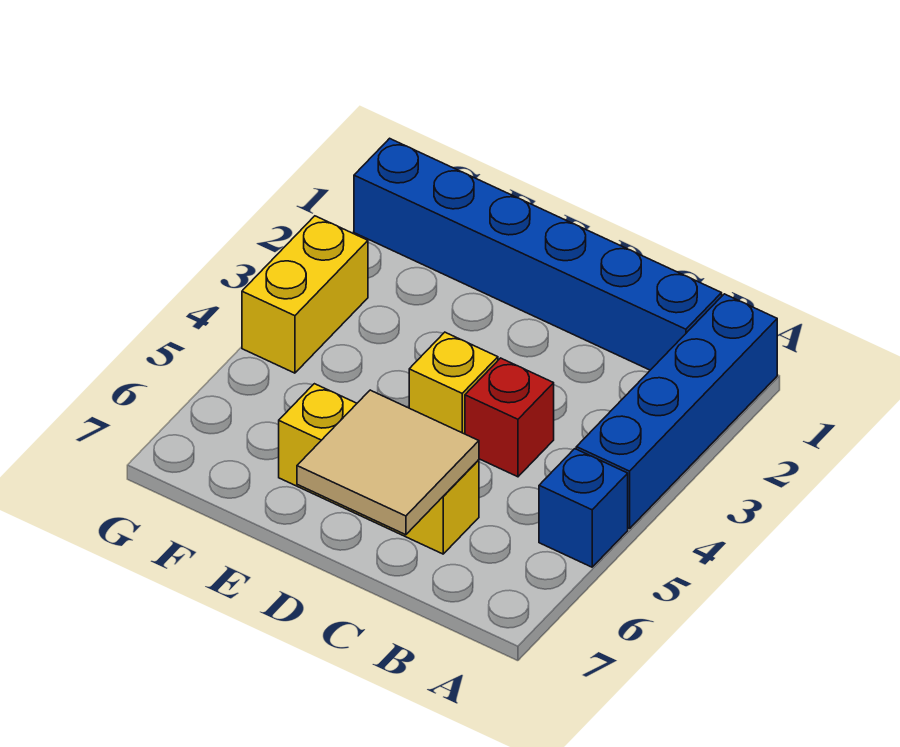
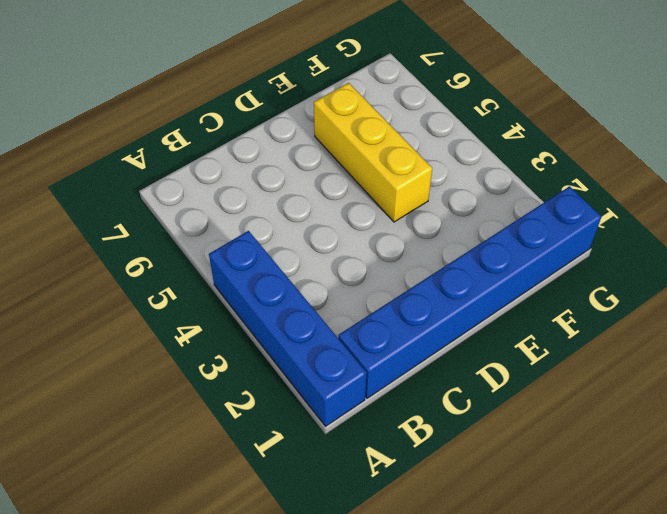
yellow 1x3 brick [314,83,432,222] -> yellow 1x3 brick turned to [279,384,479,554]
none -> blue 1x1 brick [539,449,628,567]
none -> red 1x1 brick [465,358,554,477]

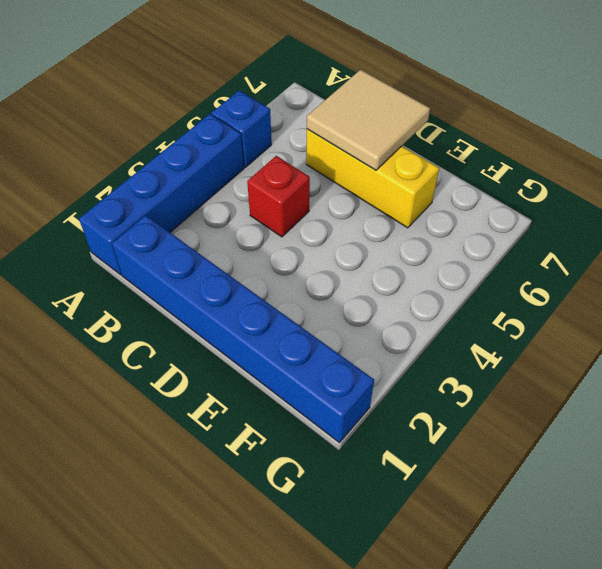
none -> yellow 1x1 brick [409,332,498,434]
none -> yellow 1x2 brick [242,216,368,373]

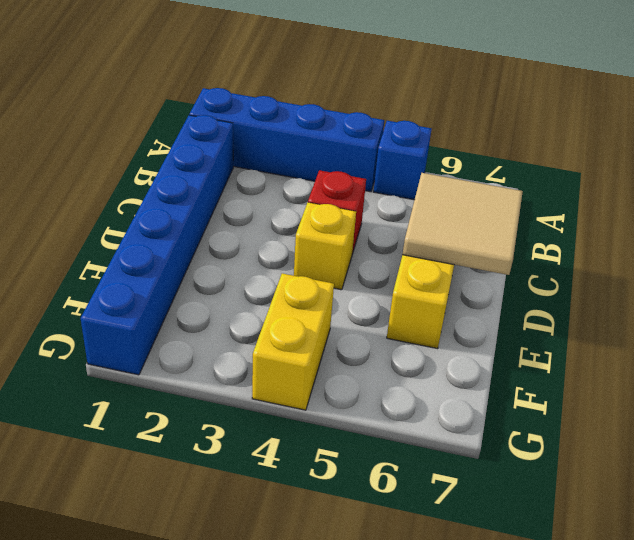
yellow 1x2 brick [252,273,334,410] -> yellow 1x2 brick turned to [242,216,368,373]

